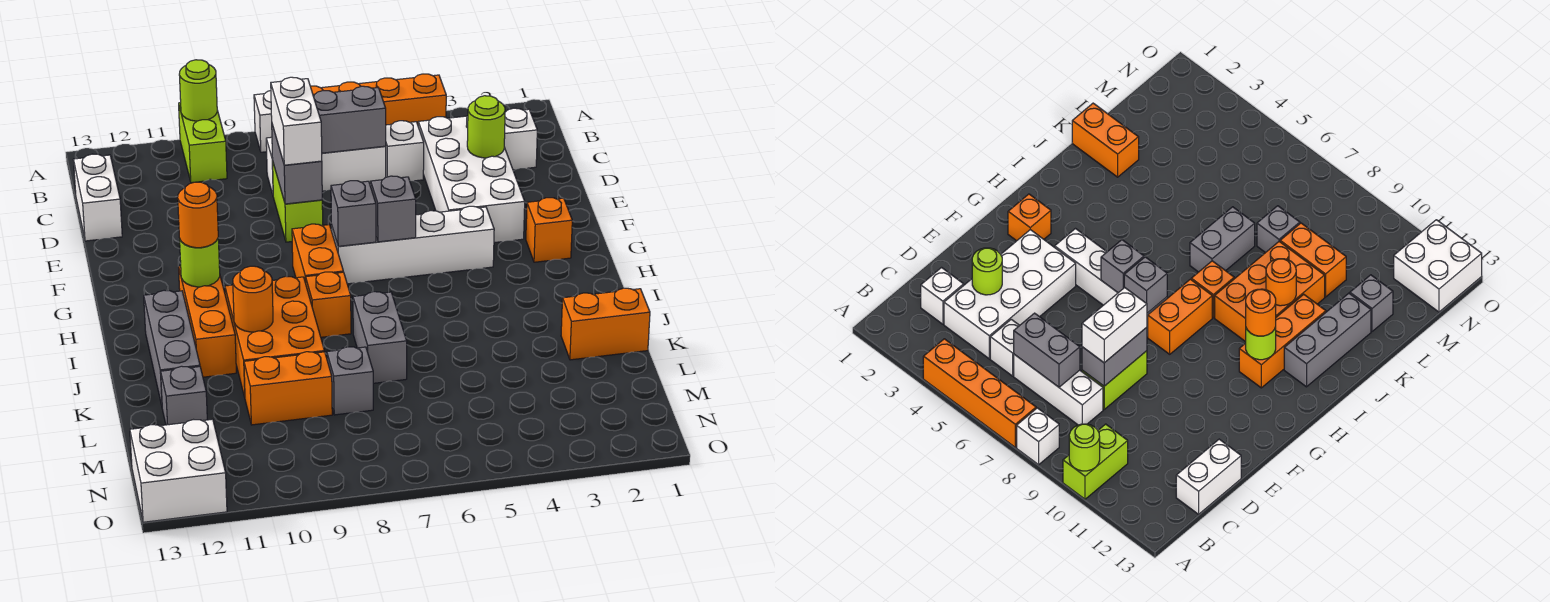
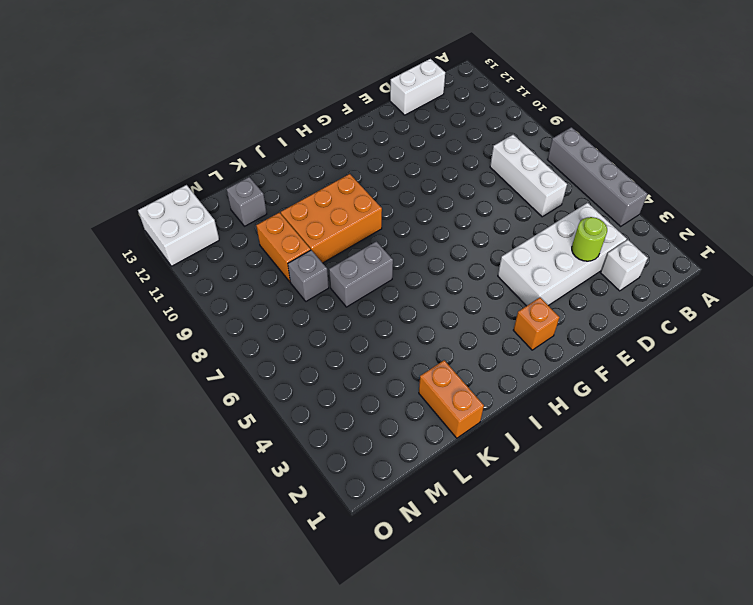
grey 1x4 brick [547,127,647,226] -> orange 1x4 brick [310,74,446,125]
none -> white 1x1 brick [254,91,272,152]
none -> lime 1x2 brick [179,103,227,183]
none -> white 1x1 brick [385,121,424,181]
none -> lime 1x2 brick [273,163,323,242]

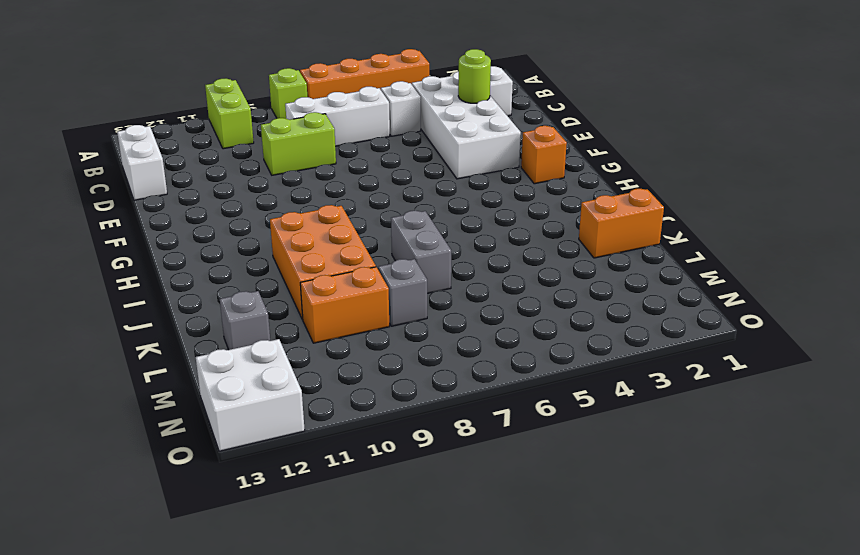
lime 1x1 brick [269,68,307,119] -> white 1x1 brick [254,91,272,152]
lime 1x2 brick [261,112,336,175] -> lime 1x2 brick turned to [273,163,323,242]
none -> white 1x4 brick [332,206,494,284]
none -> orange 1x2 brick [292,224,343,283]
none -> orange 1x3 brick [179,266,236,377]
none -> orange 1x1 brick [306,272,351,337]

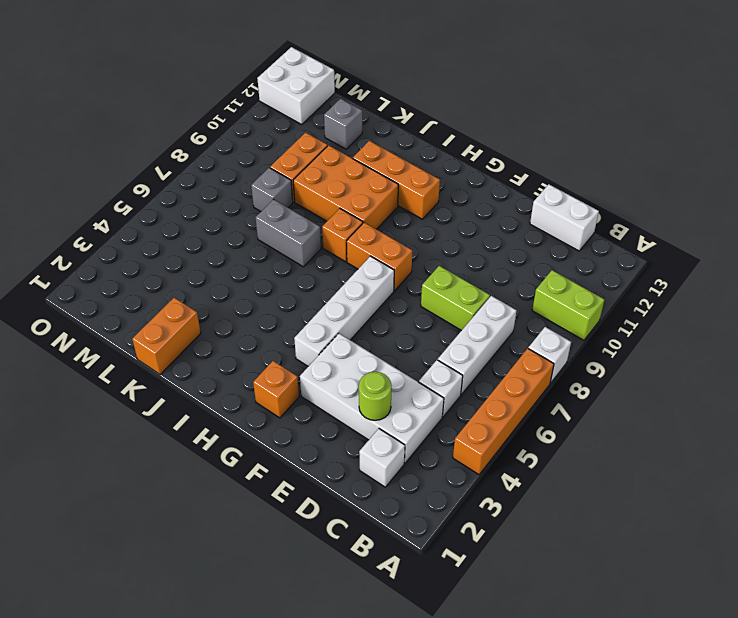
none -> grey 1x3 brick [144,290,200,405]
none -> lime 1x1 round brick [179,60,217,121]
none -> grey 1x2 brick [313,86,386,153]
none -> grey 1x2 brick [272,125,322,204]

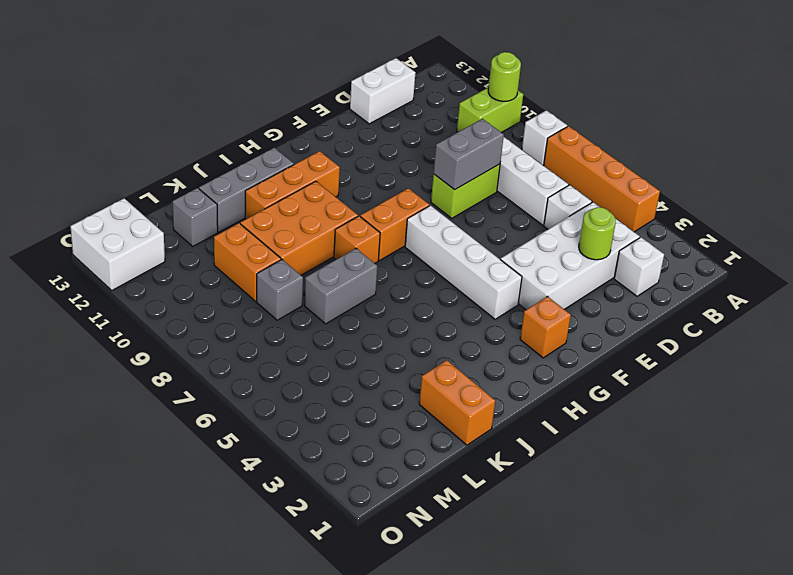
none -> grey 1x2 brick [313,86,386,153]
none -> grey 1x1 brick [371,176,416,242]
none -> grey 1x1 brick [331,181,376,246]
none -> lime 1x1 round brick [180,239,220,287]

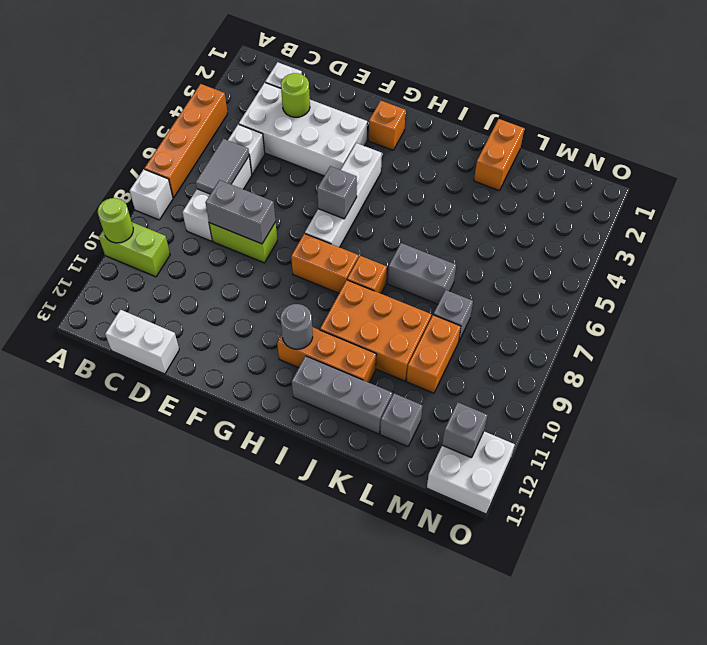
grey 1x2 tile [196,139,249,194] -> grey 1x2 brick [313,86,386,153]
grey 1x1 round brick [281,304,313,349] -> lime 1x1 round brick [180,239,220,287]
grey 1x1 brick [442,402,487,458] -> grey 1x1 brick moved to [331,181,376,246]
none -> orange 1x1 round brick [233,266,273,332]
none -> white 1x2 brick [271,77,322,165]
none -> orange 1x1 round brick [178,182,218,248]

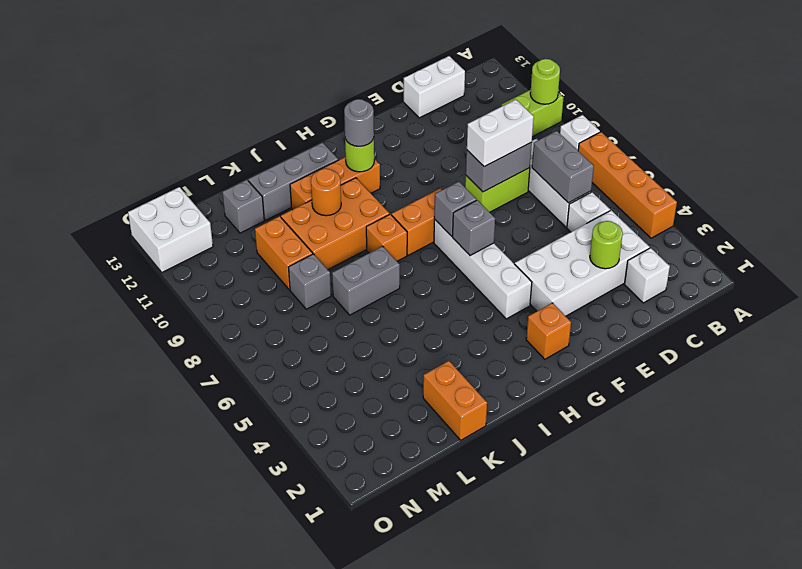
grey 1x1 round brick [344,99,374,146] -> orange 1x1 round brick [178,182,218,248]

